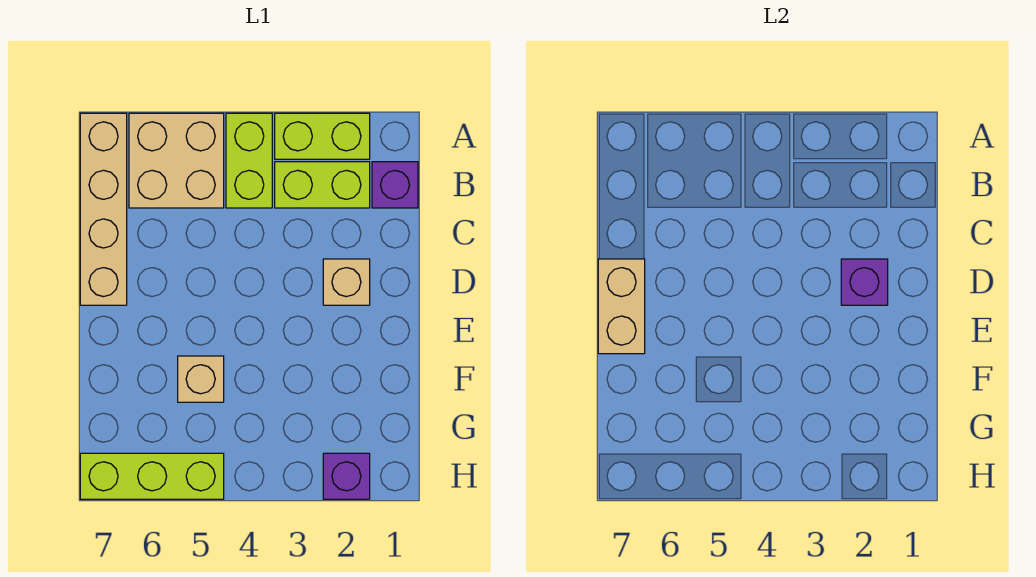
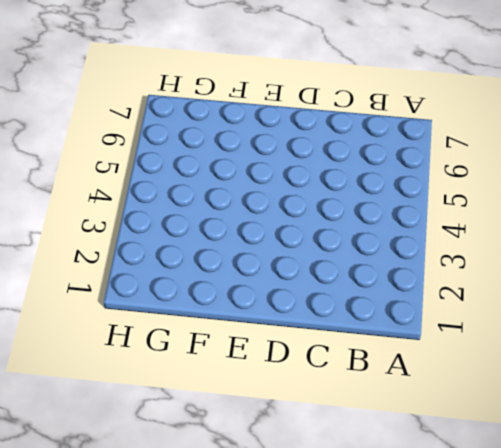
none -> lime 1x2 brick [275,113,370,159]
none -> lime 1x2 brick [226,113,272,208]
none -> tan 2x2 brick [129,113,224,208]

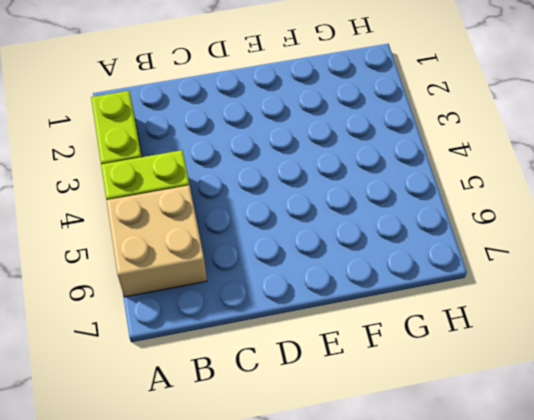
none -> tan 1x4 brick [80,113,127,305]
none -> purple 1x1 brick [372,162,418,208]
none -> lime 1x2 brick [275,162,370,208]

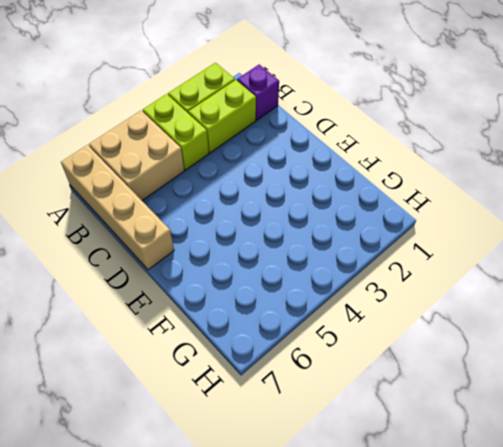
none -> tan 1x1 brick [323,259,370,305]
none -> tan 1x1 brick [178,356,224,402]
none -> purple 1x1 brick [323,453,370,499]

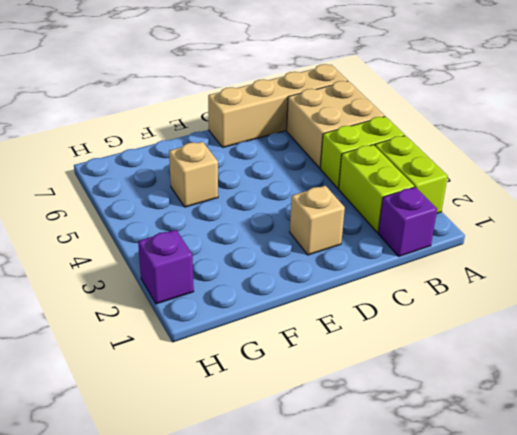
none -> lime 1x3 brick [80,453,224,499]
none -> purple 1x1 brick [841,259,888,305]
none -> tan 1x2 brick [598,259,645,354]

